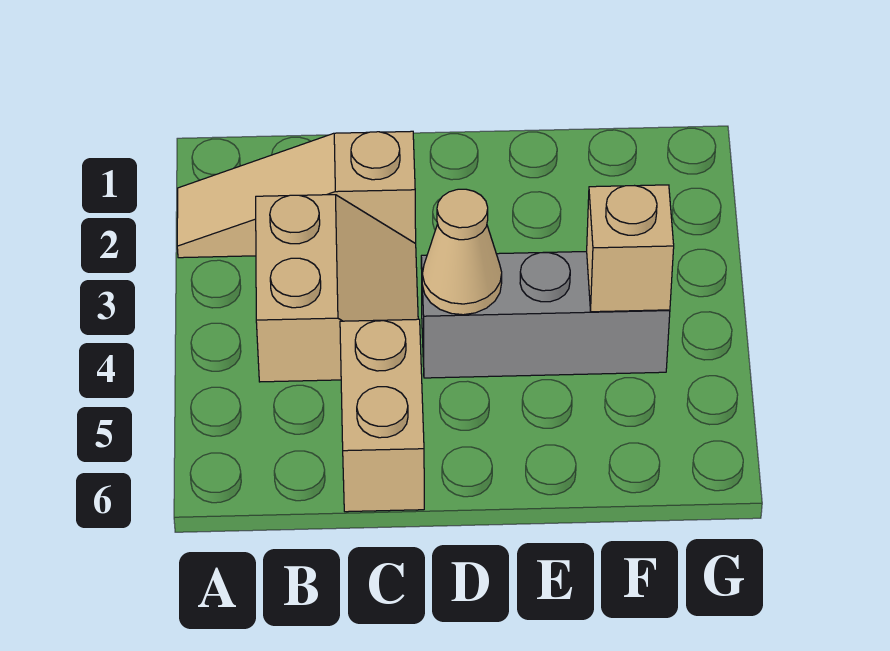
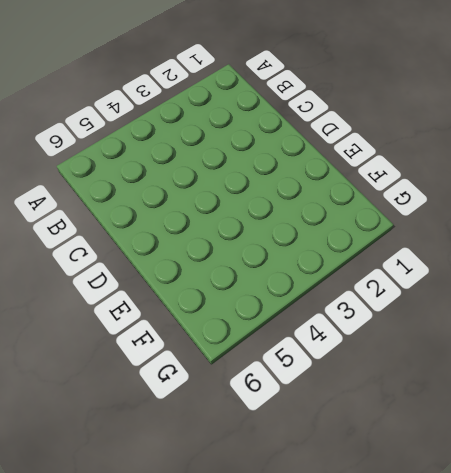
none -> tan 1x3 slope [177,131,416,258]
none -> tan 2x2 slope [256,195,418,382]

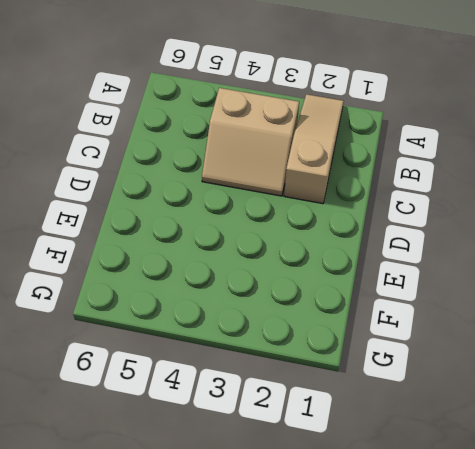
none -> tan 1x2 brick [340,319,424,512]
none -> grey 1x3 brick [421,252,670,378]

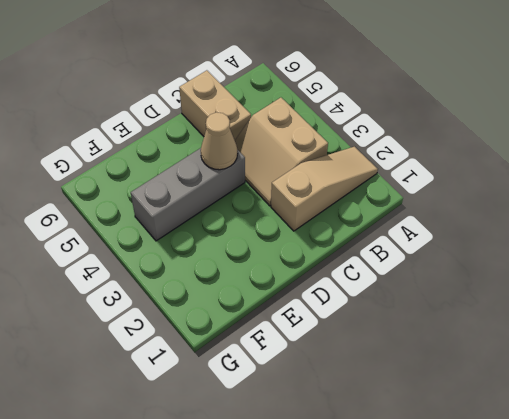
none -> tan 1x1 brick [587,185,674,312]

